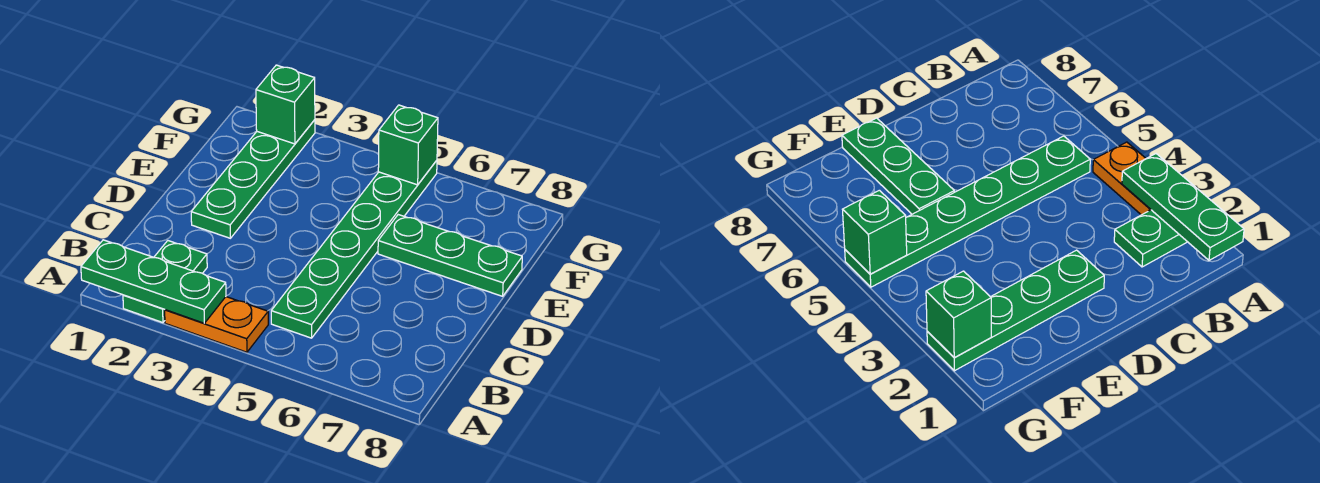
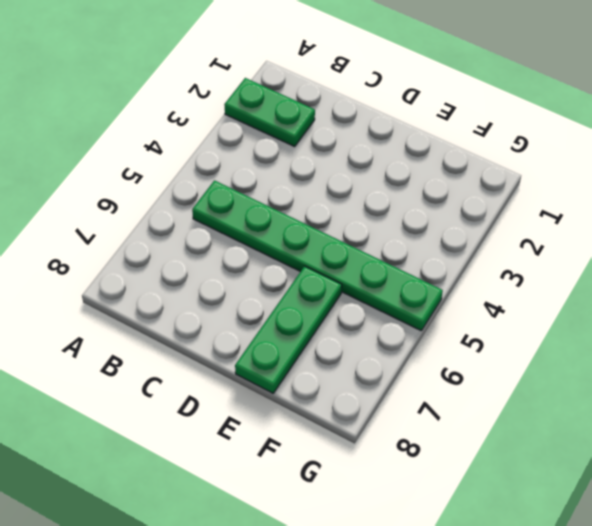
none -> orange 1x2 plate [165,297,268,352]
none -> green 1x4 plate [191,120,315,238]

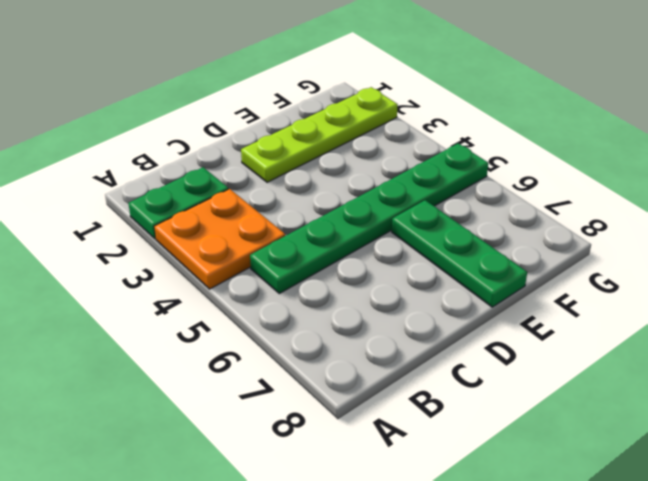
orange 2x2 plate [154,189,285,289] -> orange 1x2 plate [165,297,268,352]
lime 1x4 plate [241,87,398,182] -> green 1x4 plate [191,120,315,238]
none -> green 1x3 plate [81,240,226,323]
none -> green 1x1 brick [256,65,315,144]

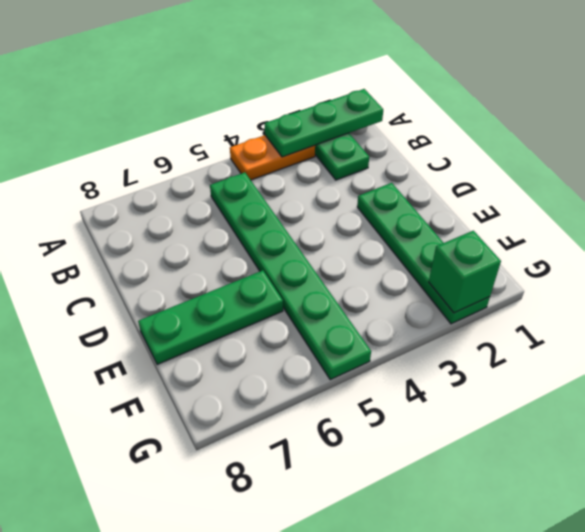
none -> green 1x1 brick [378,105,438,185]

